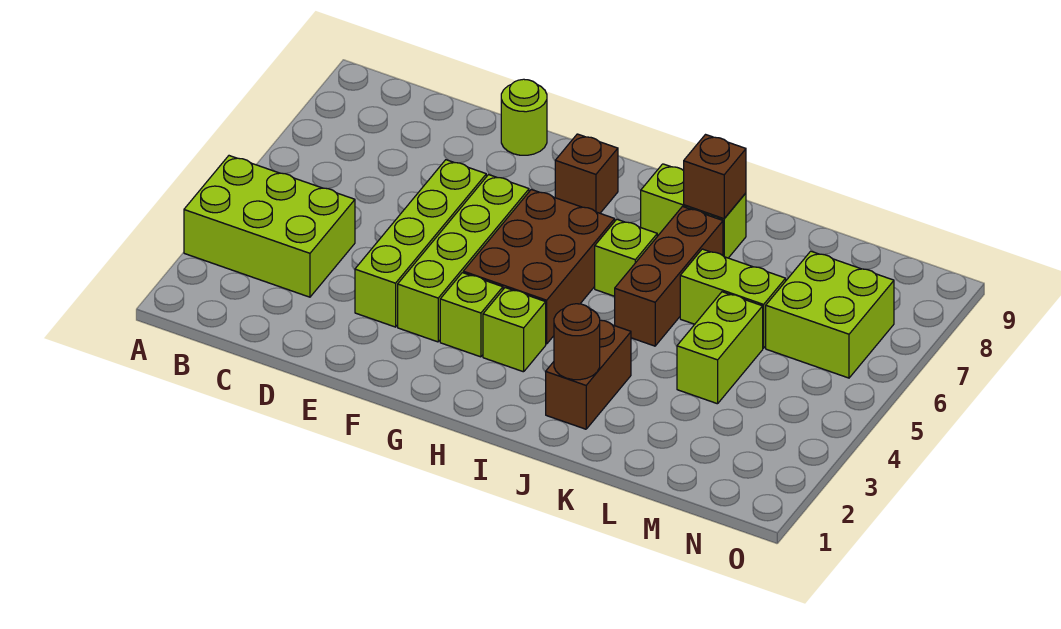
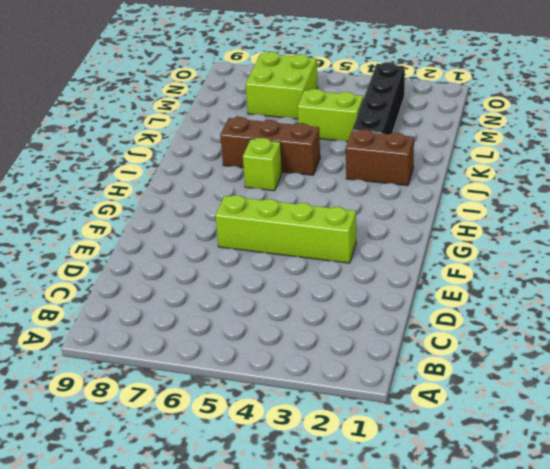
black 1x4 brick [352,62,405,134] -> none
none -> lime 2x3 brick [184,156,355,297]
none -> lime 1x4 brick [355,160,486,327]
none -> lime 1x1 round brick [501,79,547,155]

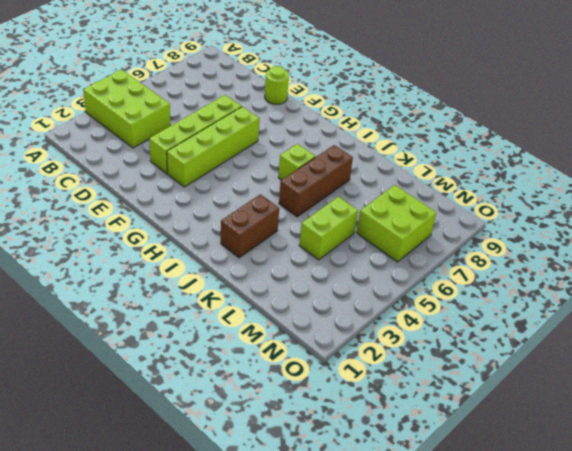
none -> lime 1x1 brick [440,273,503,357]
none -> brown 2x3 brick [463,189,615,344]
none -> brown 1x1 brick [555,134,618,213]

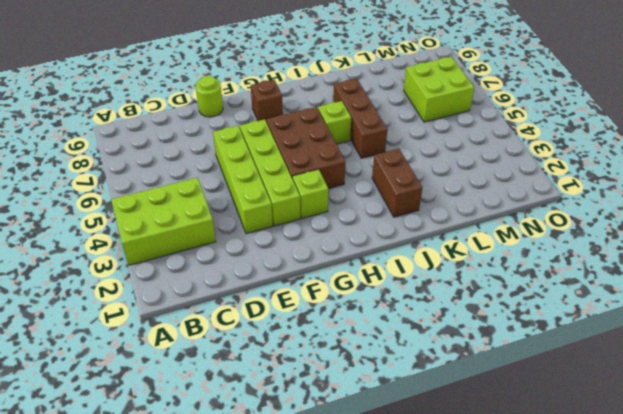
none -> lime 1x1 brick [483,288,546,372]
none -> lime 1x2 brick [641,164,746,258]
none -> lime 1x2 brick [680,249,786,348]

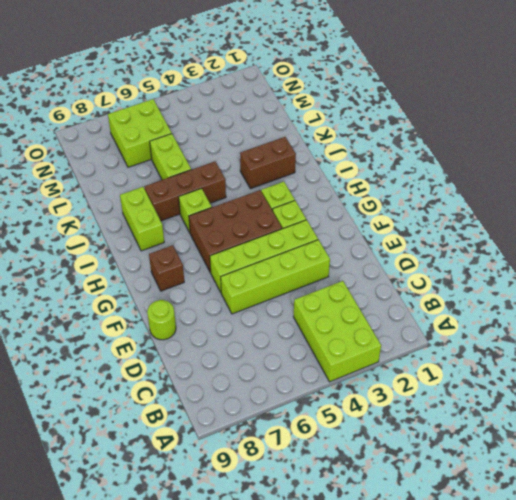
none -> lime 1x2 brick [677,292,763,404]
none -> brown 1x1 round brick [554,304,600,380]
none -> brown 1x1 brick [684,135,746,219]

